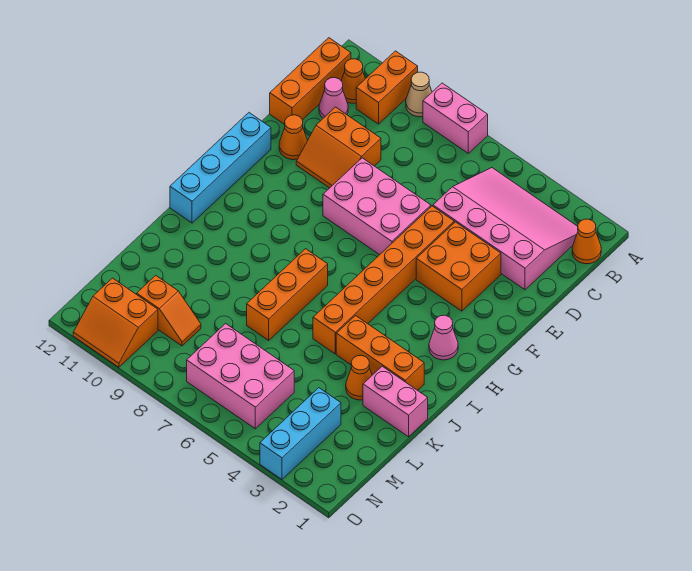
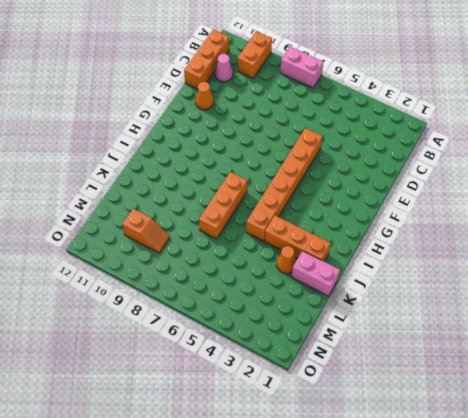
none -> tan 1x1 cone [406,72,432,117]
none -> orange 1x1 cone [572,219,601,264]
none -> pink 3x4 slope [433,168,578,290]

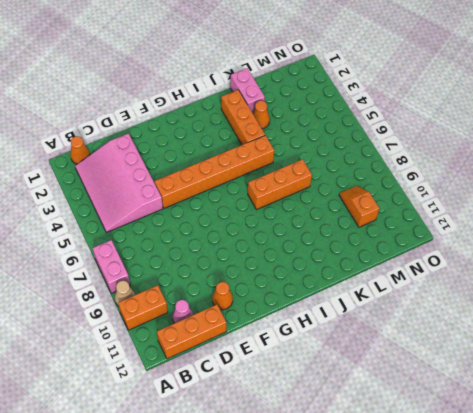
none -> orange 1x1 cone [341,59,365,103]
none -> orange 2x2 slope [296,107,381,188]
none -> orange 2x2 brick [416,222,501,311]

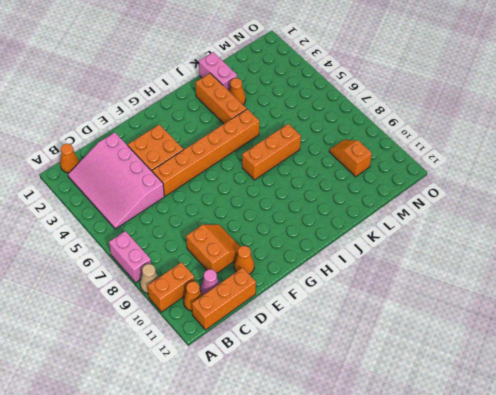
none -> pink 2x3 brick [323,158,431,255]
none -> cyan 1x4 brick [170,113,271,223]
none -> pink 1x1 cone [429,315,458,360]

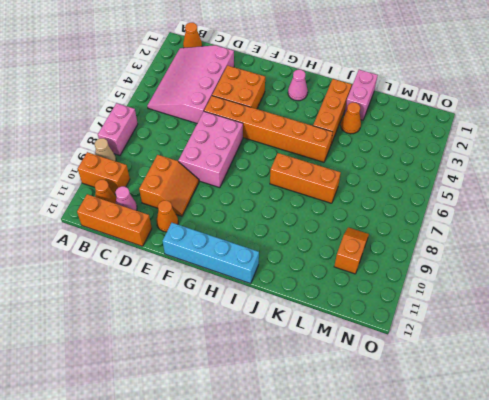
none -> cyan 1x3 brick [260,388,341,479]
none -> pink 2x3 brick [187,324,294,429]
none -> orange 2x2 slope [73,278,158,367]

